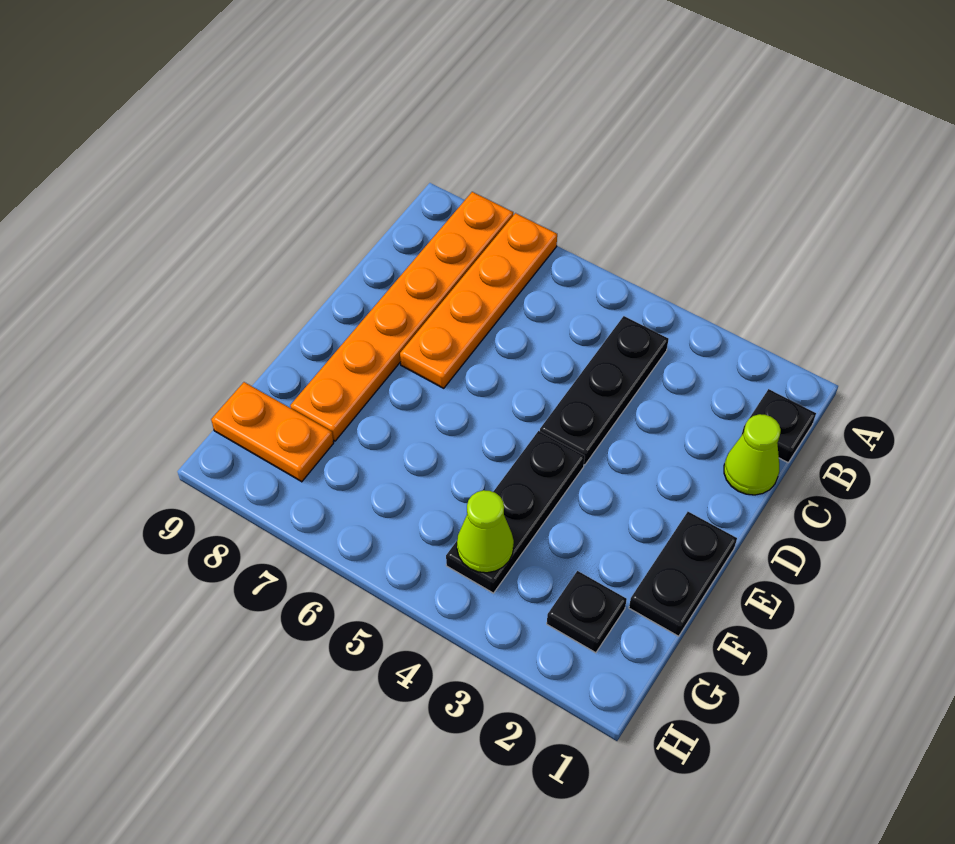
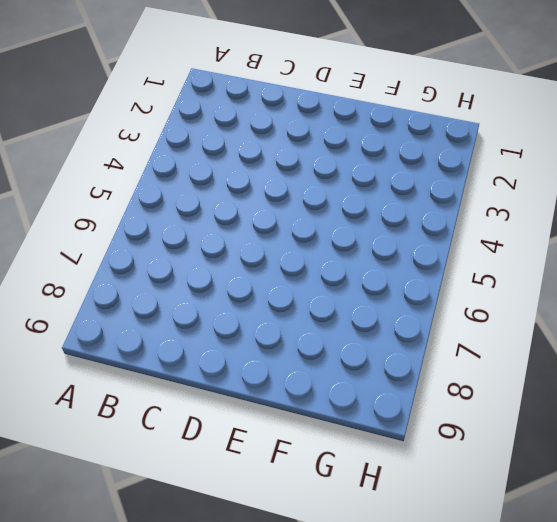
none -> orange 1x4 plate [400,213,557,388]
none -> orange 1x6 plate [290,192,513,441]

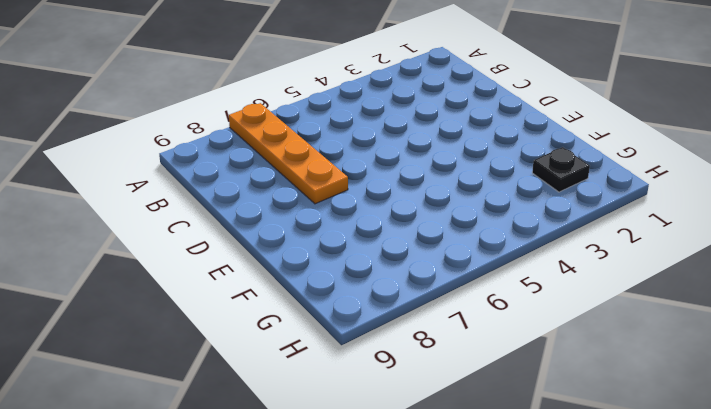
none -> orange 1x6 plate [290,192,513,441]
none -> black 1x1 plate [741,389,816,463]

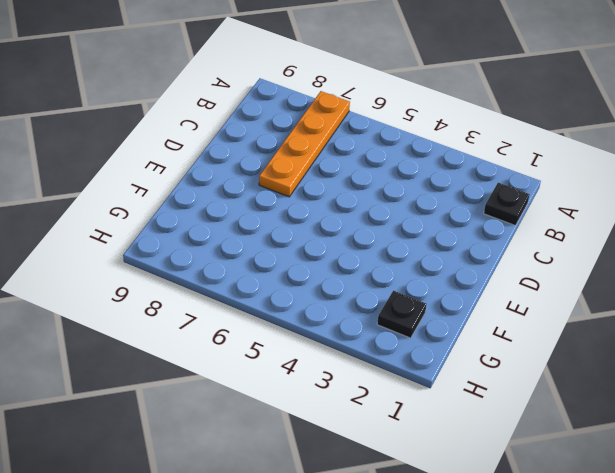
none -> orange 1x6 plate [290,192,513,441]
none -> black 1x3 plate [540,316,669,465]

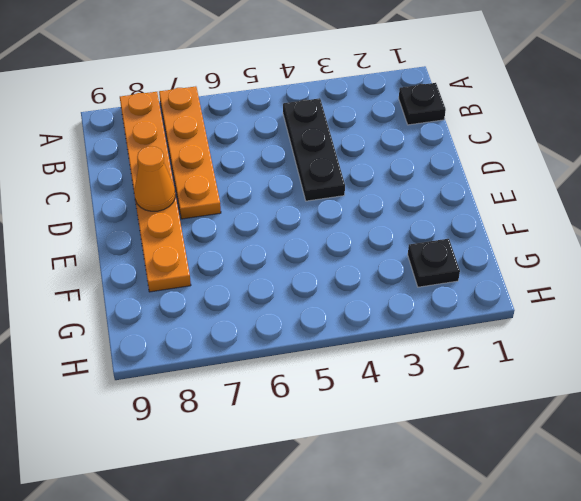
orange 1x1 cone [134,146,175,211] -> none
none -> lime 1x1 cone [724,414,781,495]
none -> black 1x2 plate [629,512,737,636]

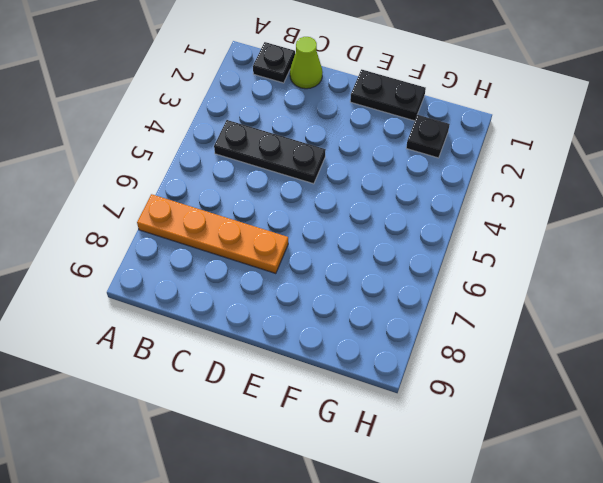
none -> orange 1x6 plate [290,192,513,441]
none -> black 1x3 plate [446,431,585,593]

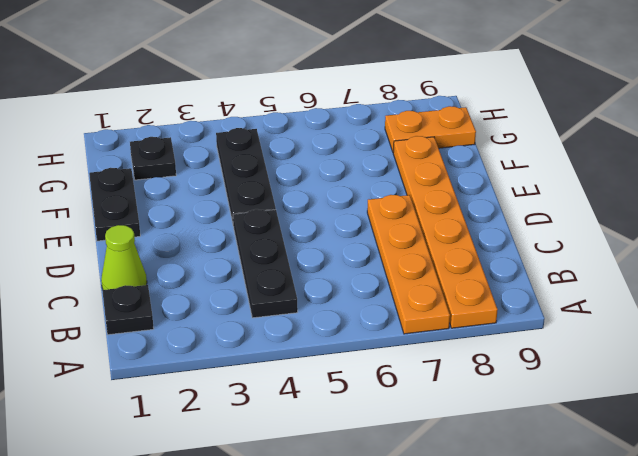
none -> lime 1x1 cone [457,490,514,573]

